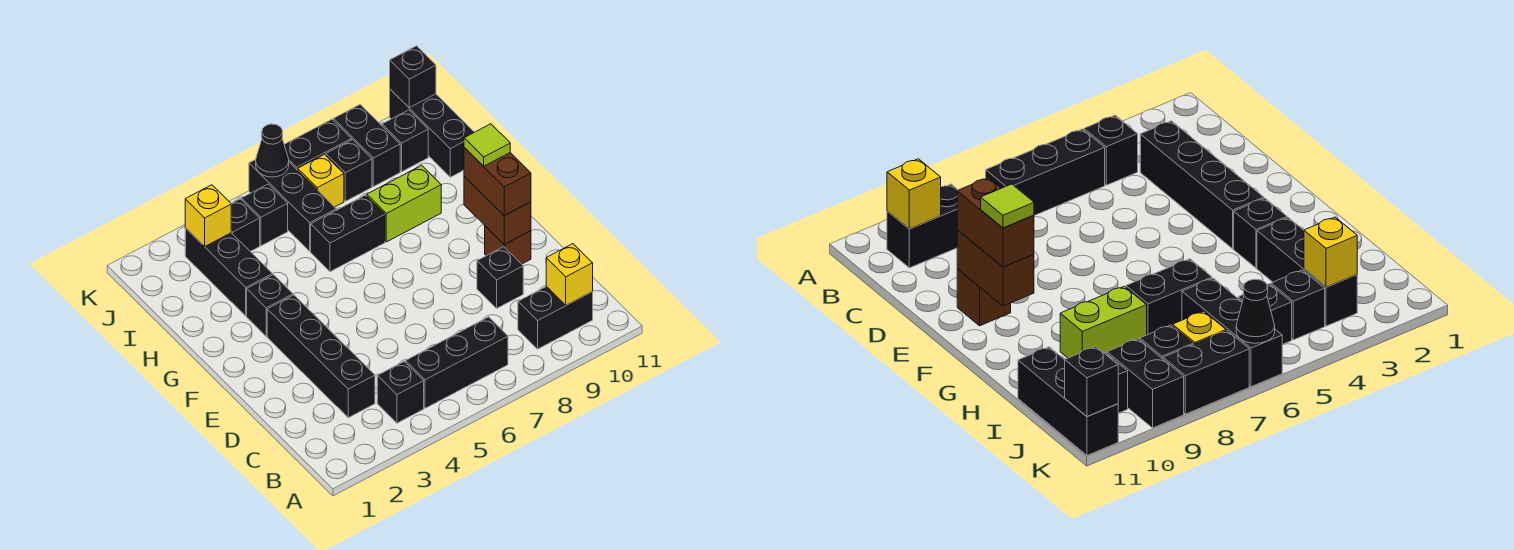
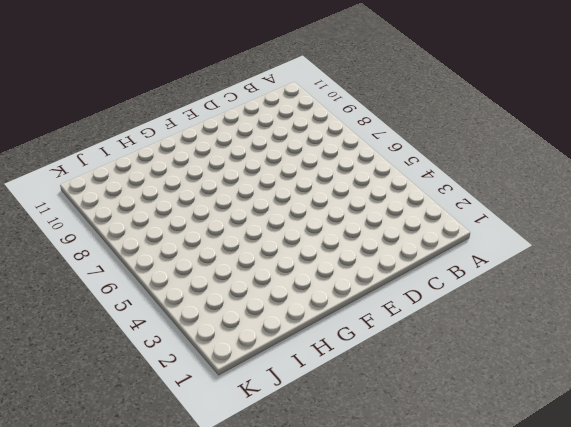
none -> black 1x1 brick [377,362,424,423]
none -> black 1x3 brick [406,317,508,408]
none -> black 1x2 brick [518,287,593,349]

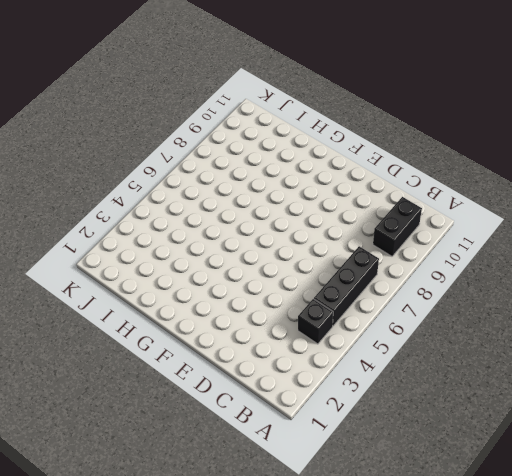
none -> black 1x4 brick [267,295,375,418]
none -> black 1x1 brick [477,247,523,308]
none -> brown 1x1 brick [485,226,531,264]

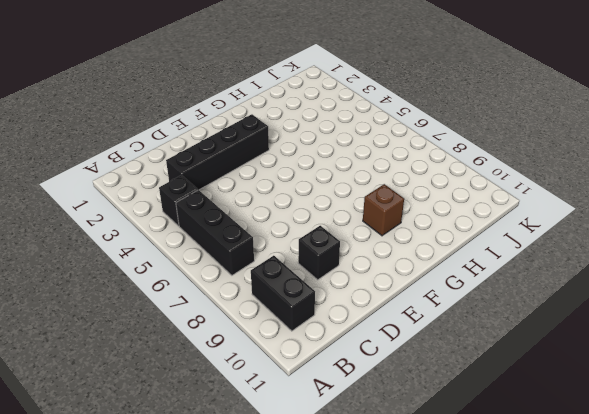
brown 1x1 brick [363,184,404,236] -> brown 1x1 brick moved to [485,226,531,264]
none -> black 1x1 brick [247,275,293,336]
none -> black 1x3 brick [185,228,273,316]
none -> black 1x2 brick [311,195,385,272]

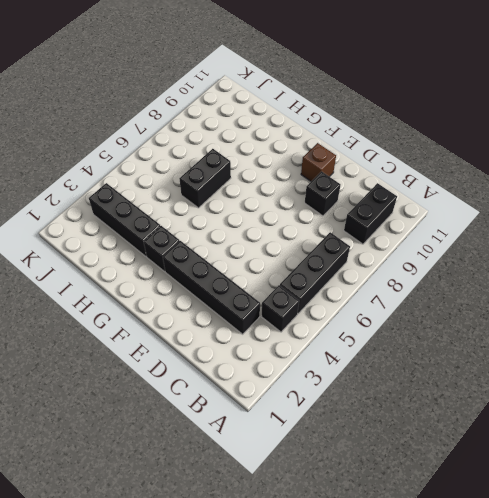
none -> lime 1x2 brick [367,165,441,242]
none -> black 1x3 brick [249,159,336,251]
none -> black 1x3 brick [390,89,474,177]

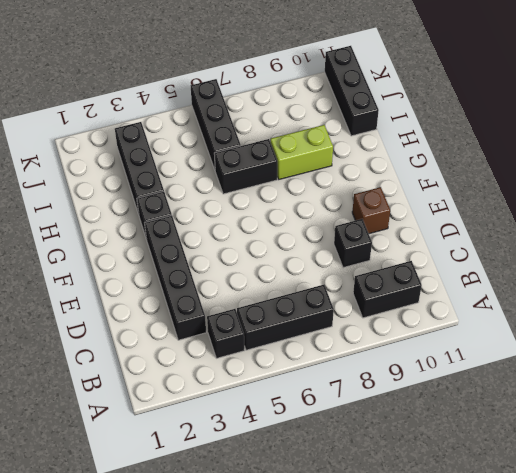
none -> black 1x1 brick [231,199,260,251]
none -> black 1x1 brick [241,184,288,246]
none -> yellow 1x1 brick [298,154,344,207]

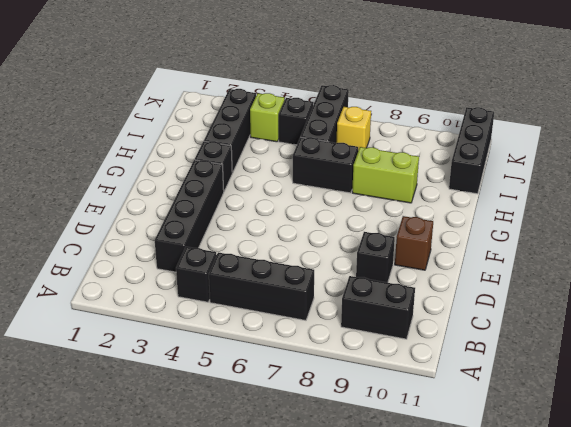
lime 1x1 brick [250,93,285,142] -> black 1x1 brick [231,199,260,251]
none -> black 1x1 brick [326,140,372,201]
none -> black 1x2 brick [333,105,400,187]
none -> black 1x1 brick [382,110,428,171]

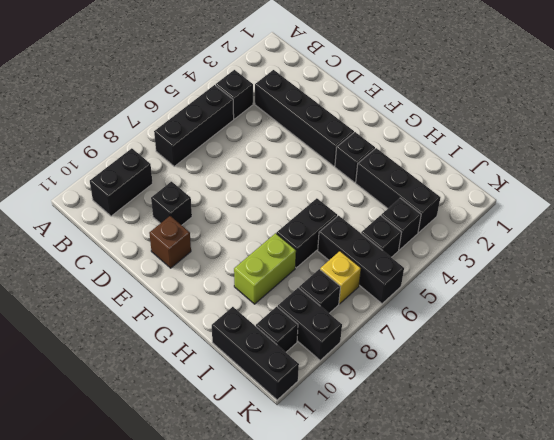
none -> black 1x2 brick [284,119,352,170]
none -> yellow 1x1 brick [546,244,593,305]
none -> brown 1x2 brick [464,177,531,244]

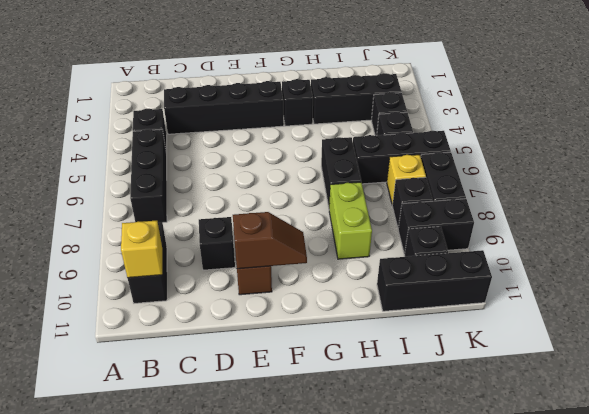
brown 1x2 slope [233,212,307,269] -> brown 1x2 brick [464,177,531,244]
none -> yellow 1x1 brick [185,185,231,247]
none -> black 1x1 cone [256,124,289,177]
none -> black 1x1 brick [390,46,436,108]

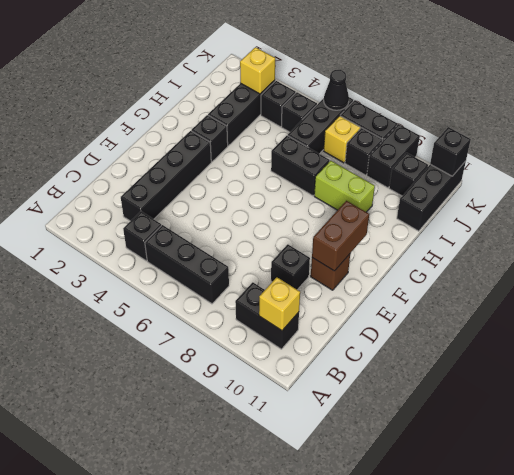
none -> brown 1x2 brick [464,148,531,216]
none -> lime 1x1 tile [464,124,510,166]

